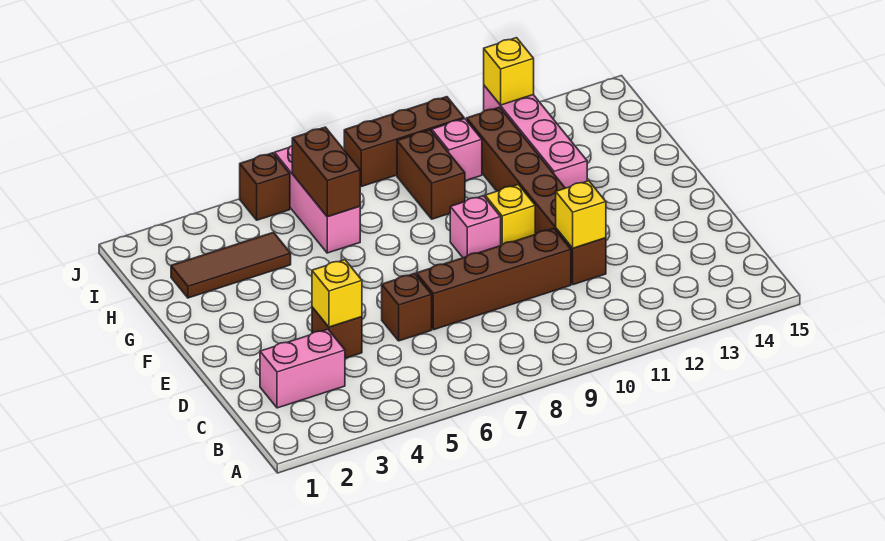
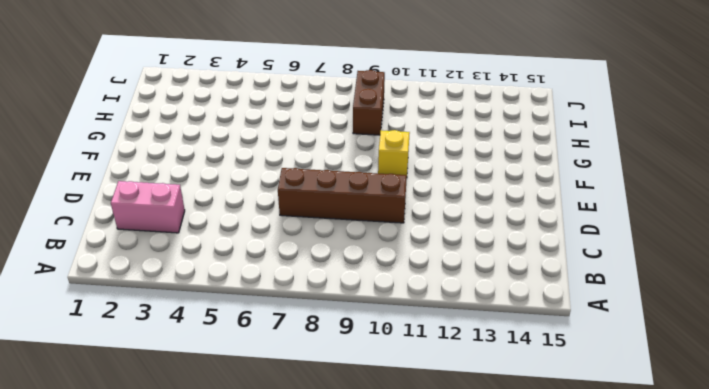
none -> brown 1x1 brick [312,307,362,358]
none -> brown 1x1 brick [382,274,432,341]
none -> brown 1x6 brick [467,107,606,285]

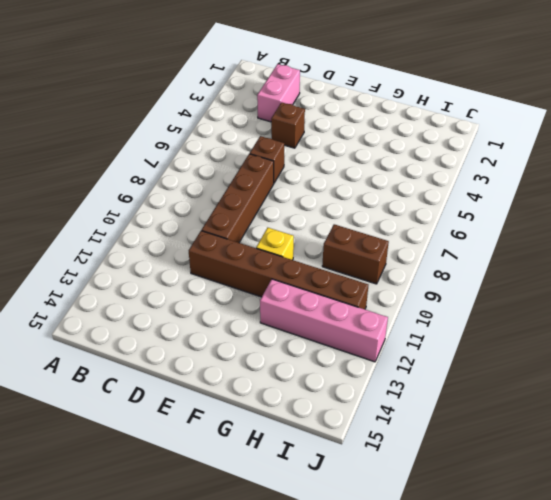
none -> pink 1x1 brick [450,196,501,258]
none -> brown 1x3 tile [171,232,291,298]
none -> pink 1x3 brick [275,146,360,253]

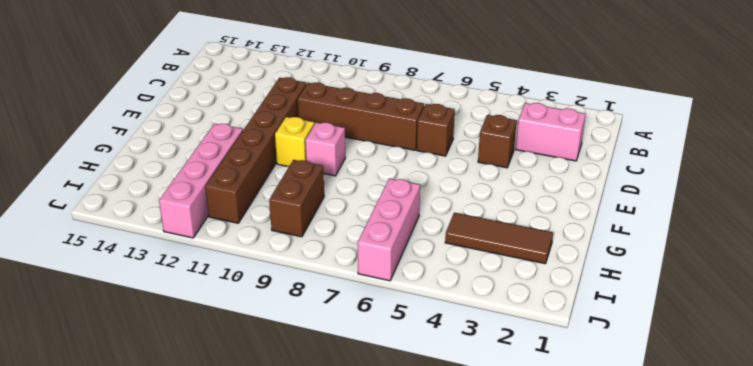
none -> pink 1x1 brick [432,119,482,181]
none -> brown 1x1 brick [240,153,290,220]
none -> brown 1x3 brick [344,97,464,186]

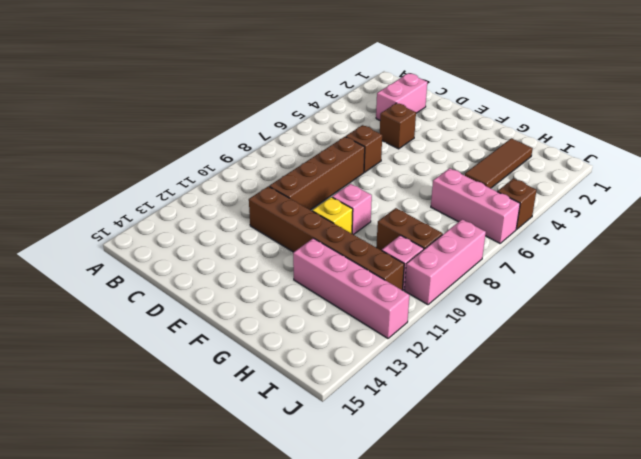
pink 1x3 brick [405,219,486,305] -> brown 1x3 brick [344,97,464,186]
none -> yellow 1x1 brick [312,260,362,327]
none -> yellow 1x1 brick [556,181,606,248]
none -> brown 1x2 brick [292,127,360,217]

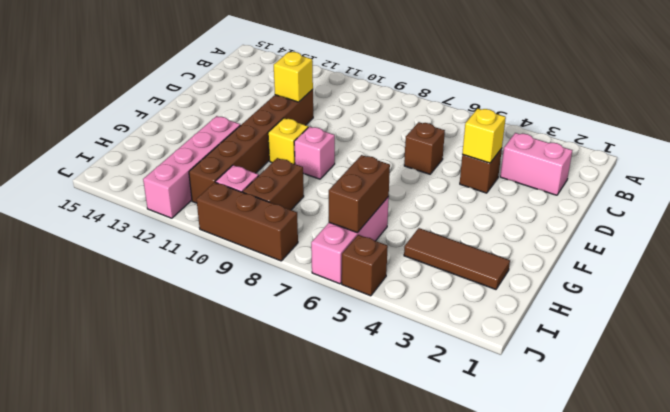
none -> brown 1x4 brick [416,229,571,330]
none -> yellow 1x1 brick [484,38,534,105]

